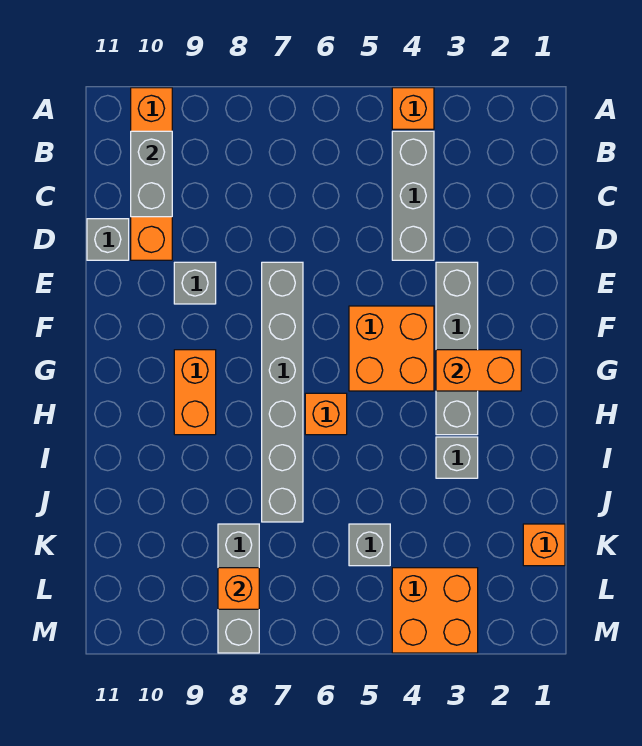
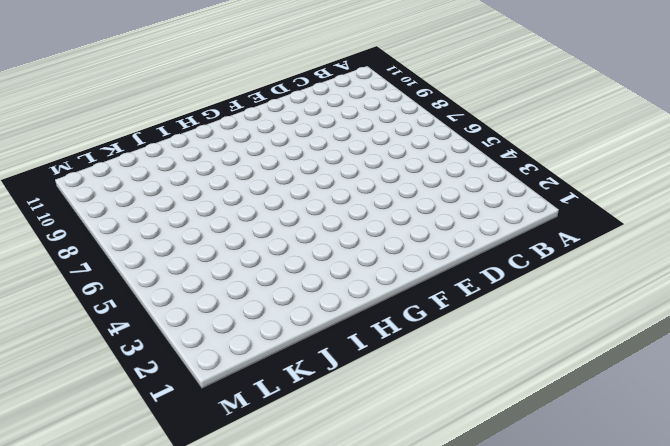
none -> orange 1x1 brick [392,88,434,129]
none -> orange 1x4 brick [131,88,172,260]
none -> grey 1x3 brick [392,131,434,260]

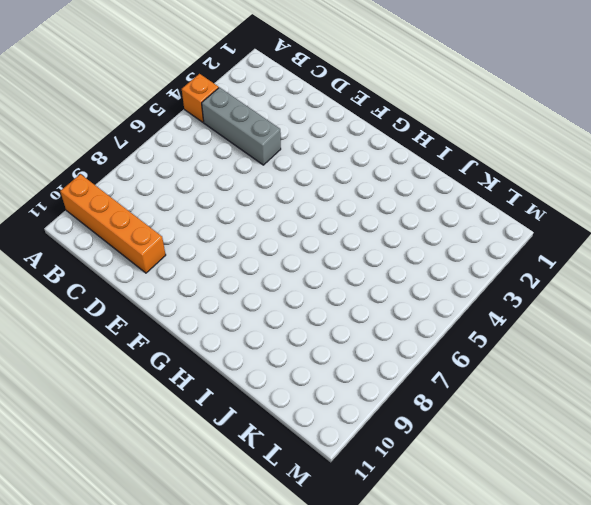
none -> grey 1x1 brick [87,219,129,260]
none -> grey 1x4 brick [436,262,478,435]
none -> grey 1x6 brick [262,262,303,522]

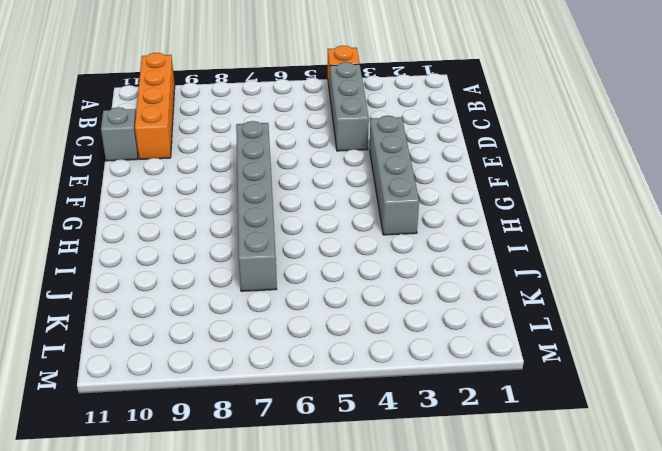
none -> grey 1x1 brick [174,262,216,304]
none -> orange 2x2 brick [349,306,434,391]
none -> orange 1x2 brick [174,350,216,435]

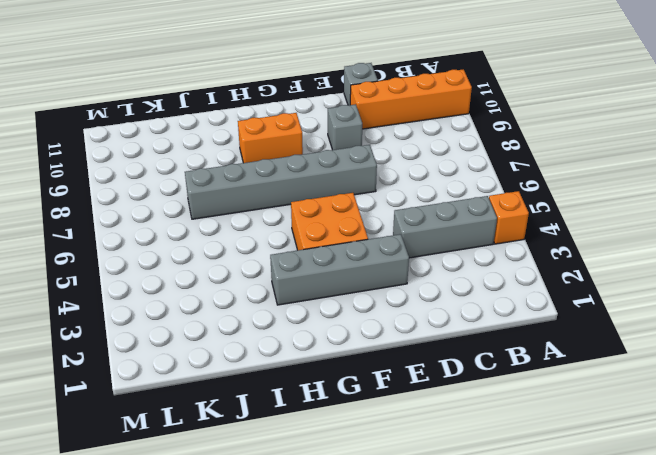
none -> orange 1x1 brick [305,393,347,435]
none -> grey 1x1 brick [436,437,478,478]
none -> orange 1x1 brick [523,524,565,566]

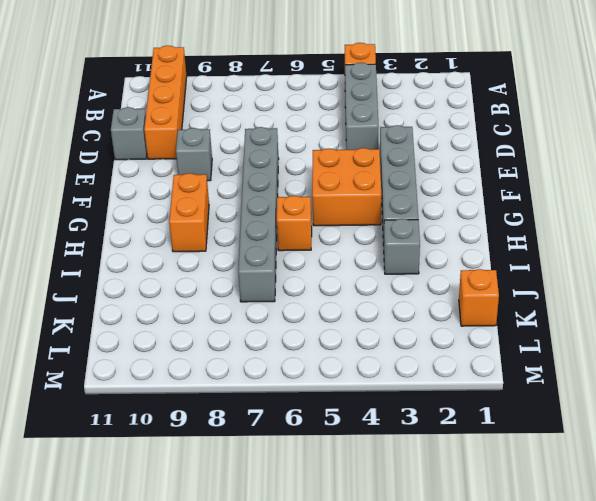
none -> grey 1x1 brick [349,524,390,566]
none -> grey 1x3 brick [218,524,259,653]
none -> orange 2x2 brick [392,568,478,653]

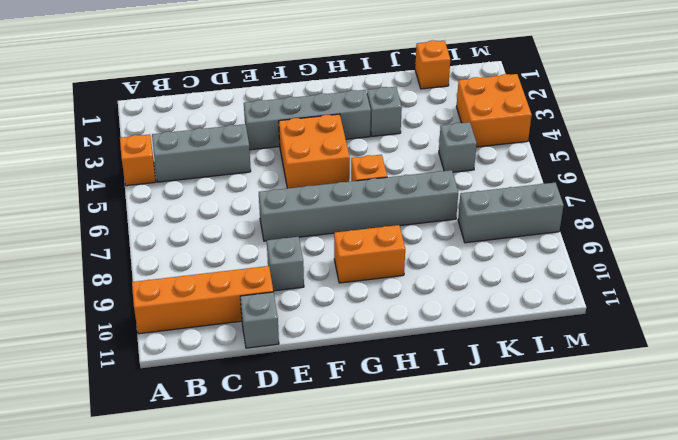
none -> grey 1x2 brick [131,131,172,217]
none -> orange 1x2 brick [436,350,521,391]
none -> orange 1x1 brick [218,568,259,609]

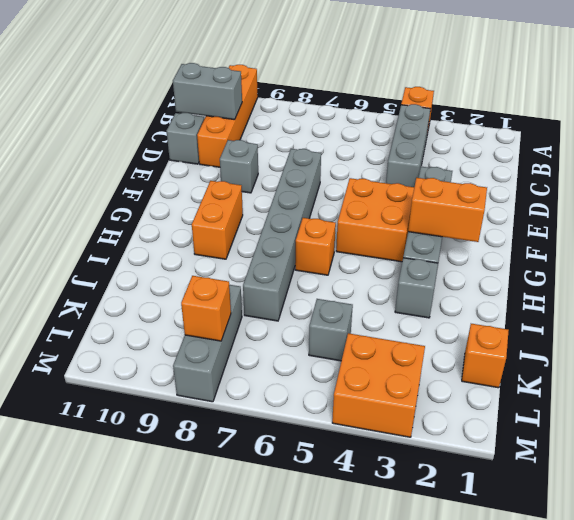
grey 1x2 brick [173,63,242,120] -> grey 1x2 brick turned to [131,131,172,217]

